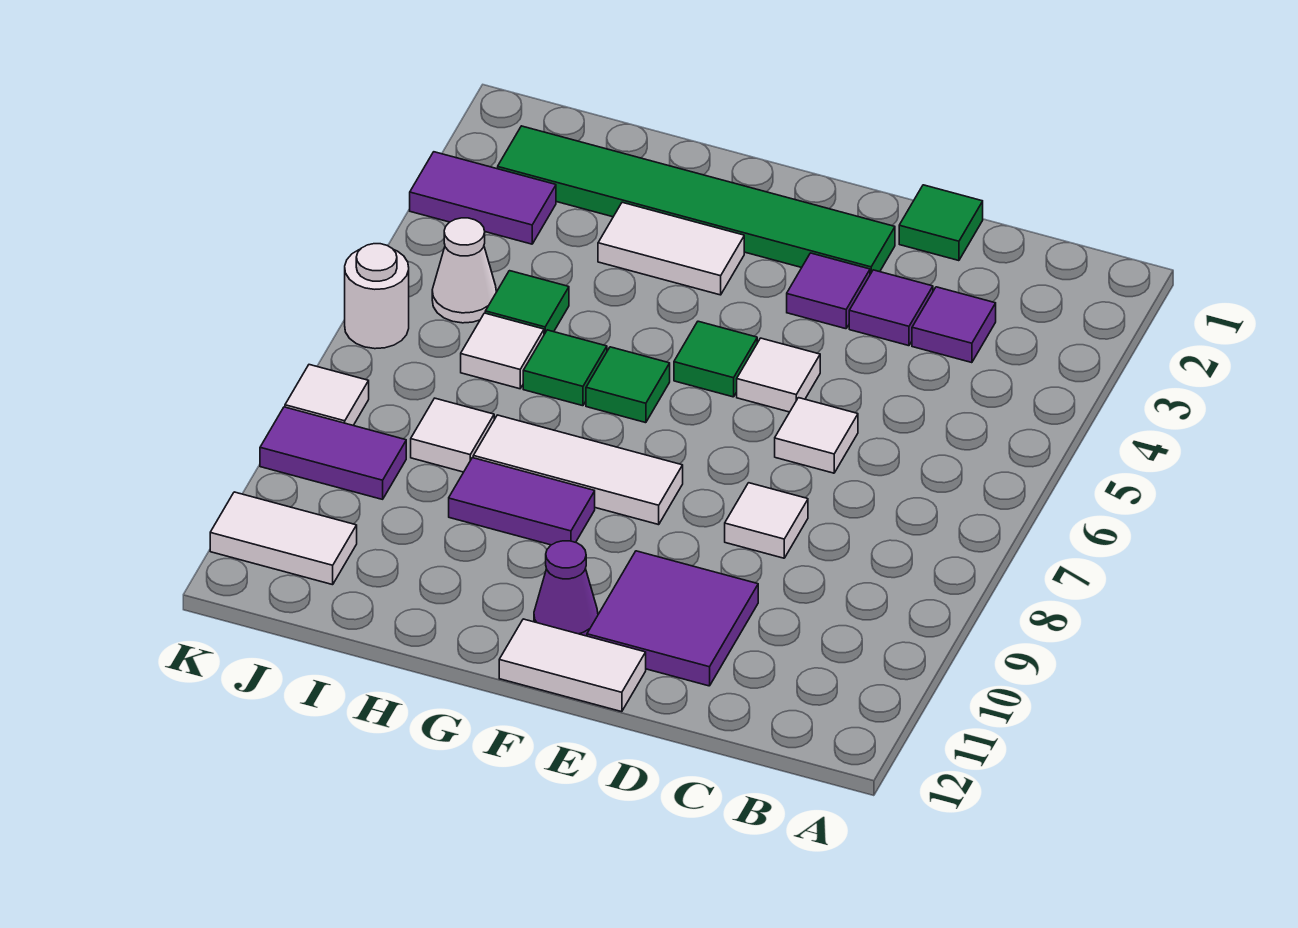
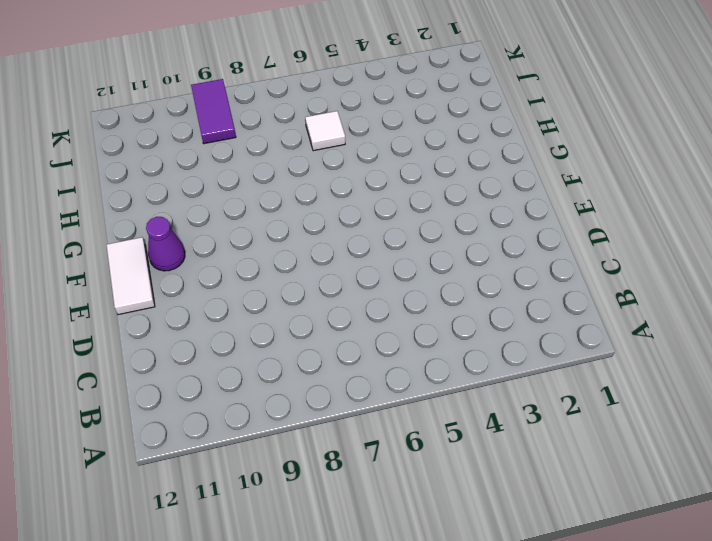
none -> purple 1x1 tile [912,287,996,363]
none -> green 1x1 tile [899,185,983,261]
none -> purple 1x1 tile [849,270,933,346]

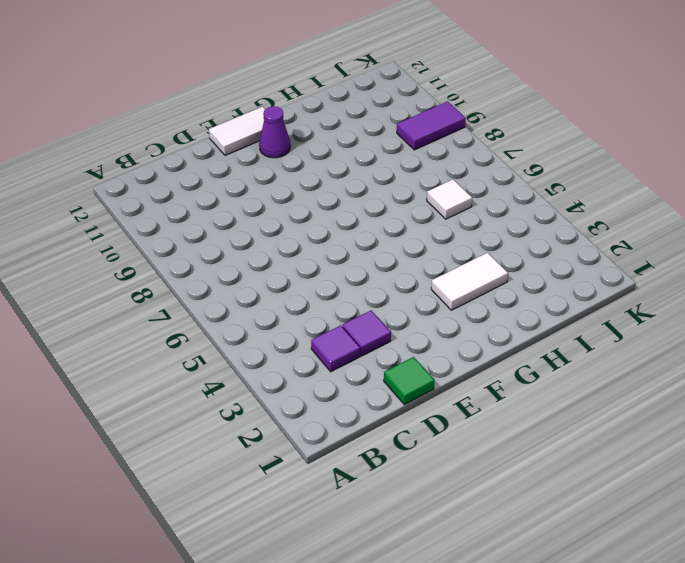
none -> white 1x1 tile [775,398,858,473]
none -> white 1x1 tile [725,483,808,558]
none -> purple 2x2 tile [587,551,758,686]

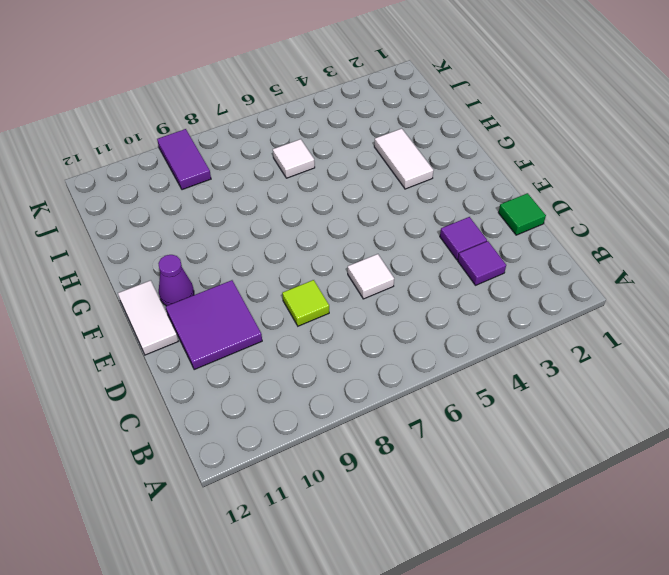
lime 1x1 tile [282,280,329,326] -> white 1x1 tile [725,483,808,558]
none -> green 1x6 tile [498,126,895,274]
none -> purple 1x1 tile [787,253,870,329]
none -> white 1x1 tile [737,338,820,412]

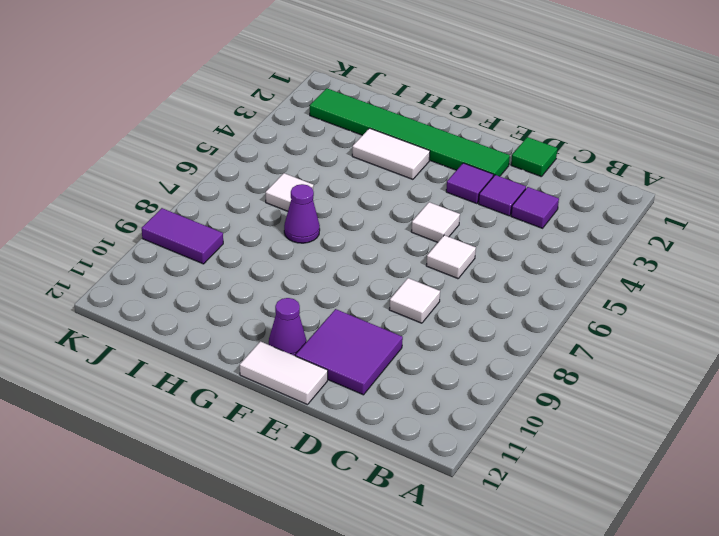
purple 1x1 cone [284,184,320,243] -> none
none -> green 1x1 tile [674,321,757,397]
none -> white 1x3 tile [473,415,683,525]
none -> green 1x1 tile [586,347,670,423]

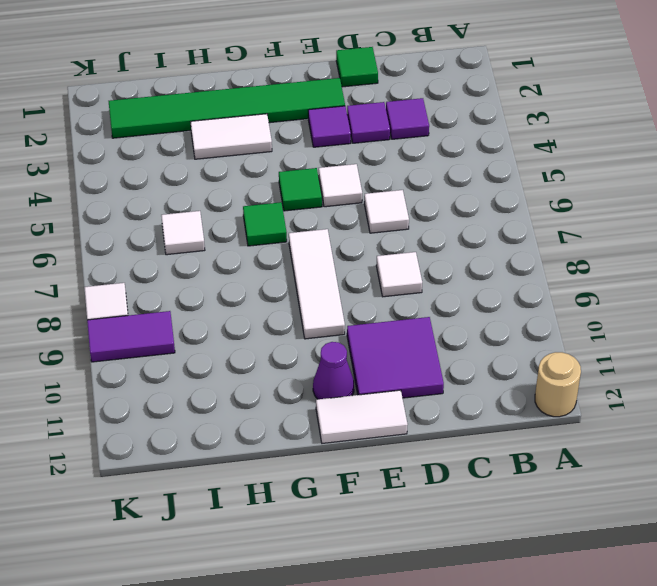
tan 1x1 round brick [535,352,581,417] -> none
white 1x3 tile [289,229,345,339] -> white 1x3 tile turned to [473,415,683,525]
none -> purple 1x2 tile [449,458,595,545]
none -> green 1x1 tile [523,330,607,406]
none -> green 1x1 tile [485,271,569,334]

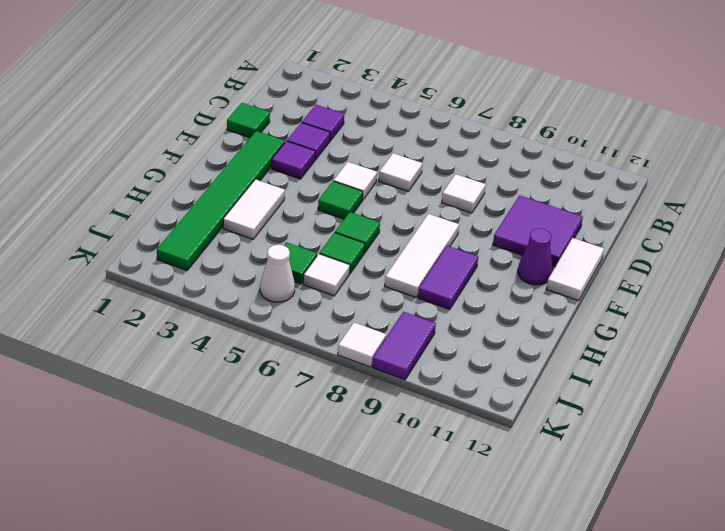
none -> white 1x1 tile [411,398,494,472]
none -> purple 1x2 tile [410,152,556,244]
none -> white 1x2 tile [210,492,357,585]

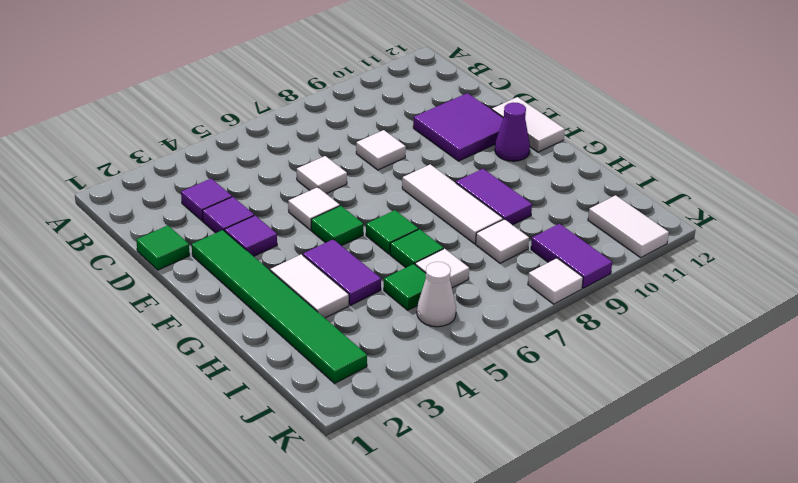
purple 1x2 tile [303,239,381,305] -> purple 1x2 tile moved to [410,152,556,244]
none -> white 1x1 round brick [345,244,409,349]

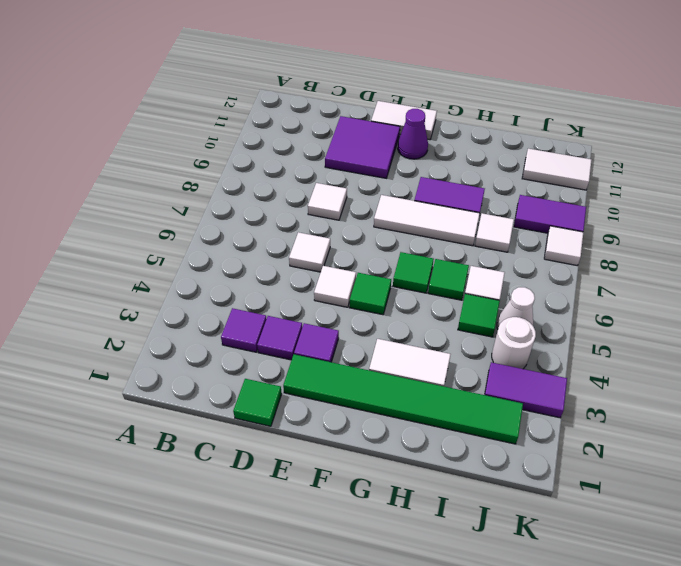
white 1x1 round brick [492,317,536,369] -> white 1x1 round brick moved to [345,244,409,349]

